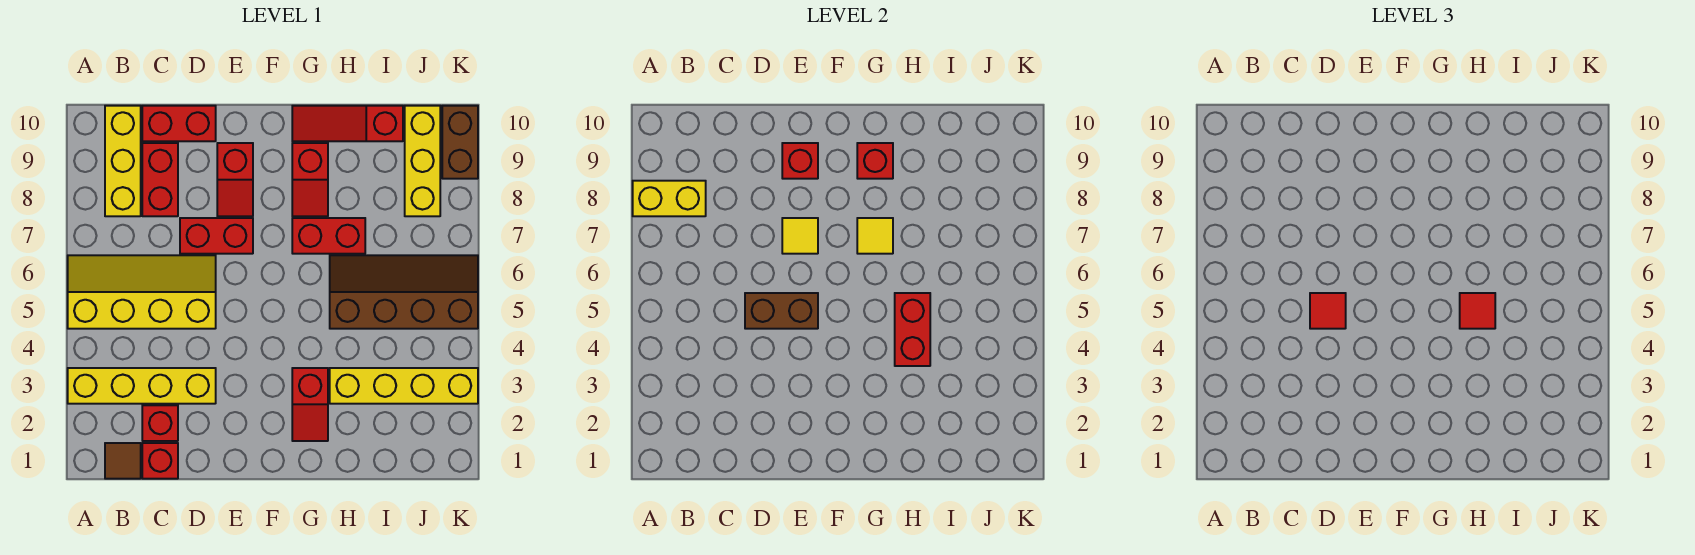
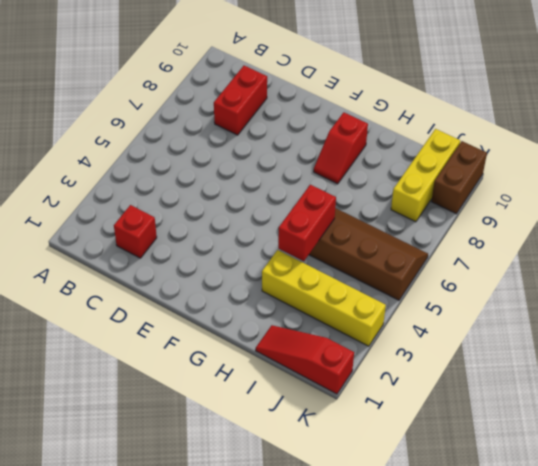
red 1x3 slope [256,325,354,394] -> red 1x3 slope moved to [292,106,403,141]
none -> yellow 1x4 brick [68,368,216,404]
none -> yellow 2x4 slope [68,255,216,329]
none -> brown 1x1 tile [105,443,141,479]

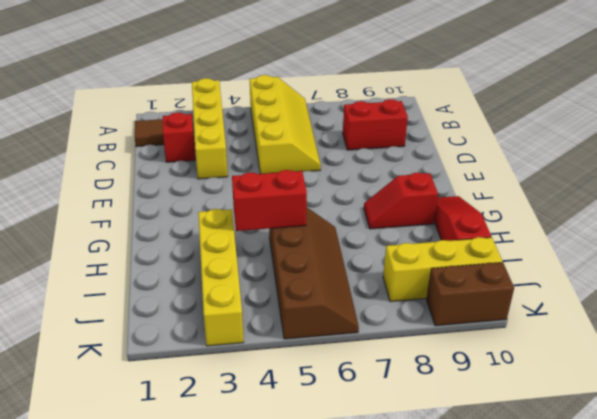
none -> yellow 1x3 brick [105,106,141,216]
none -> red 1x1 brick [142,443,178,479]
none -> red 1x2 brick [142,106,216,141]

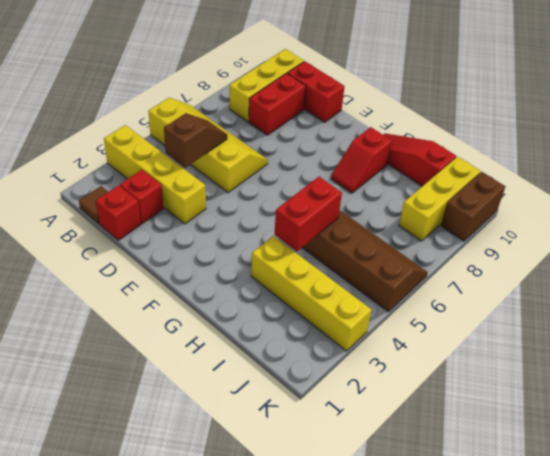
brown 1x2 slope [164,113,227,168] -> none
none -> red 1x2 brick [180,218,253,254]
none -> red 1x2 slope [217,143,253,216]
none -> red 1x2 slope [292,368,328,441]

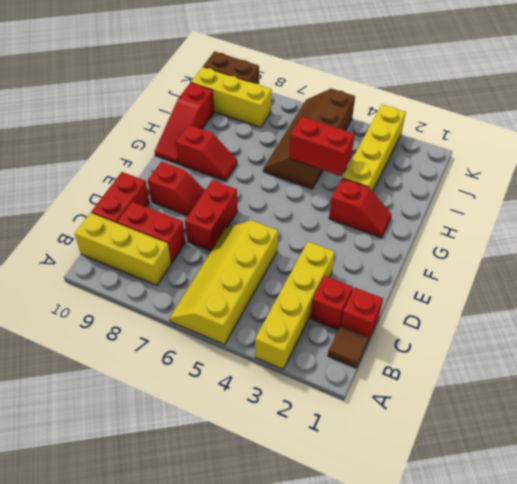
none -> red 1x2 brick [292,218,365,254]
none -> yellow 1x2 brick [633,181,706,216]
none -> brown 1x2 brick [745,293,818,329]

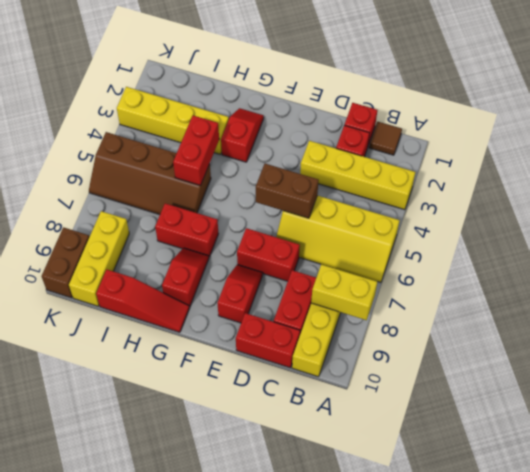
none -> yellow 1x1 tile [782,218,818,254]
none -> red 1x1 brick [782,143,818,179]
none -> yellow 1x1 tile [857,218,893,254]

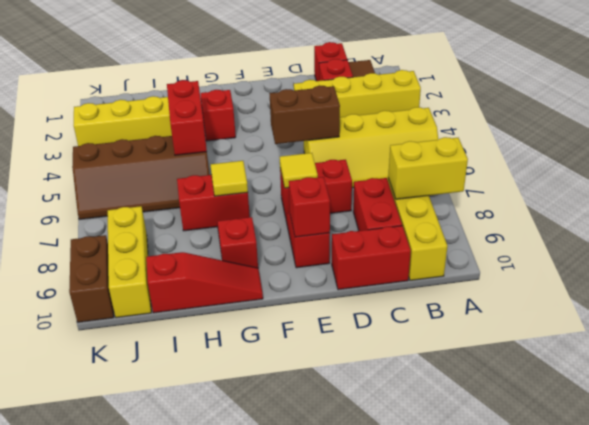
none -> red 1x1 brick [857,143,893,179]
none -> red 1x1 tile [1310,293,1346,329]
none -> red 1x1 tile [1460,293,1495,329]

